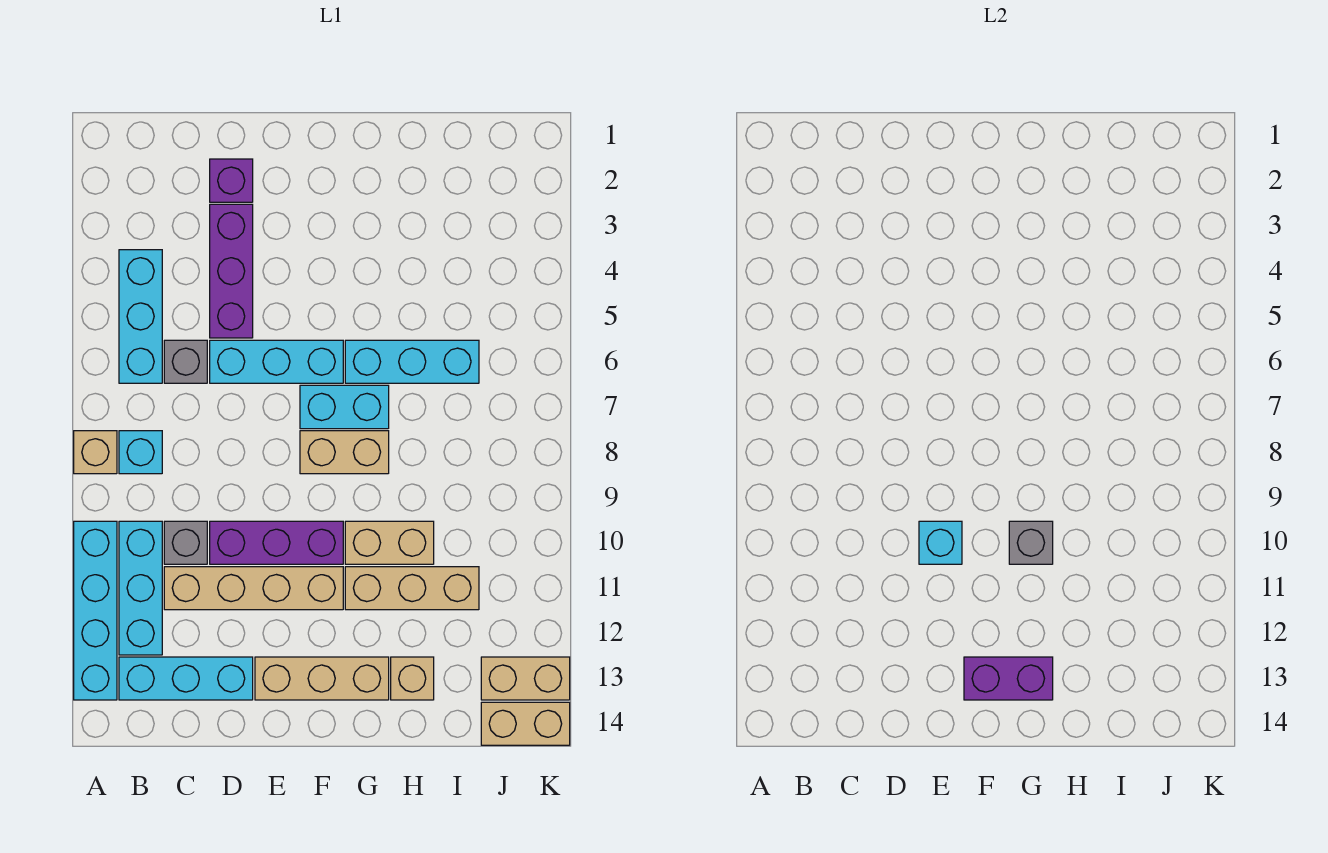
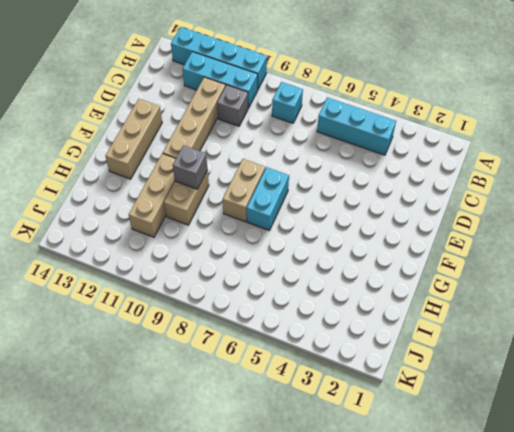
none -> tan 1x1 brick [74,431,117,474]
none -> cyan 1x3 brick [119,657,253,700]
none -> grey 1x1 brick [164,340,207,383]

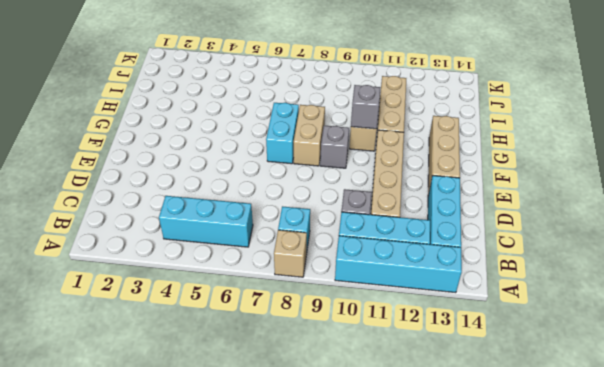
grey 1x1 brick [320,126,349,168] -> grey 1x1 brick moved to [164,340,207,383]
none -> purple 1x1 brick [210,159,253,202]
none -> purple 1x3 brick [210,204,253,338]
none -> cyan 1x3 brick [210,340,343,383]

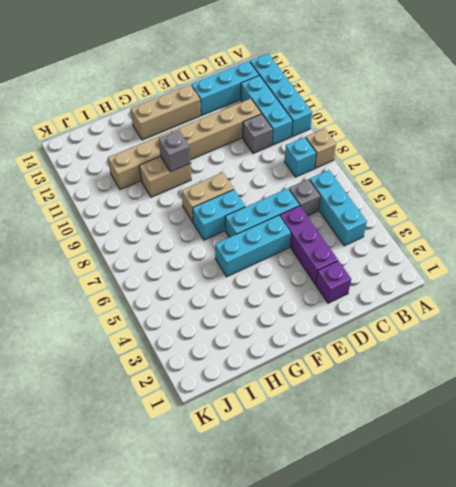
cyan 1x3 brick [215,215,291,277] -> cyan 1x3 brick moved to [345,340,479,383]
none -> purple 1x3 brick [210,521,343,564]
none -> tan 1x1 brick [391,657,434,700]
none -> tan 1x2 brick [481,657,570,700]

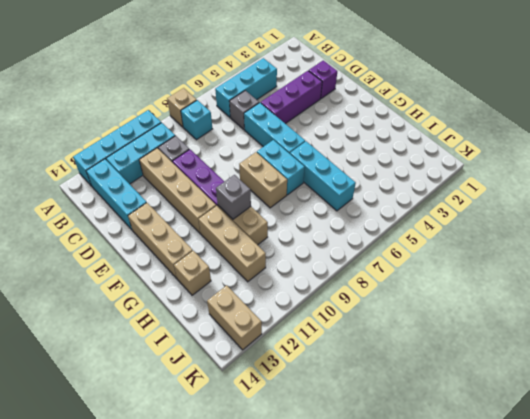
none -> tan 1x2 brick [481,702,570,745]
none -> cyan 1x1 brick [919,521,962,564]
none -> purple 1x2 brick [964,657,1053,700]

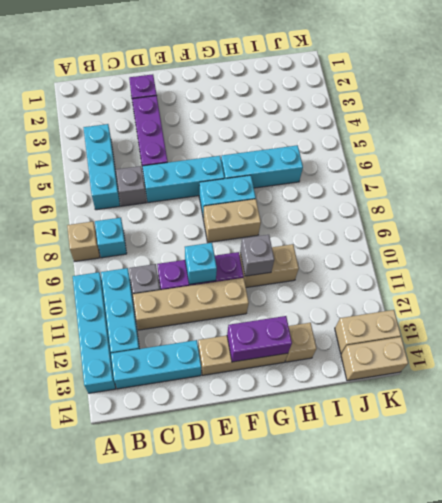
none -> tan 1x3 brick [345,567,479,610]

